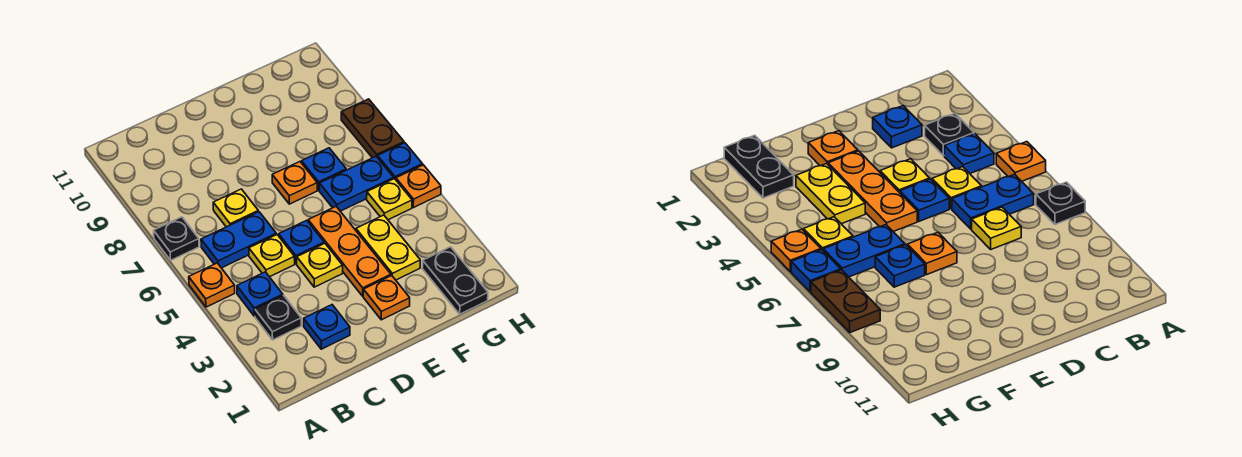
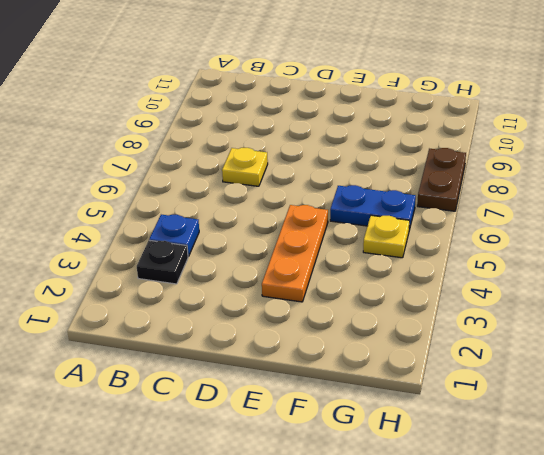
none -> orange 1x1 plate [189,263,235,307]
none -> black 1x1 plate [154,217,199,260]
none -> blue 1x2 plate [201,212,276,268]

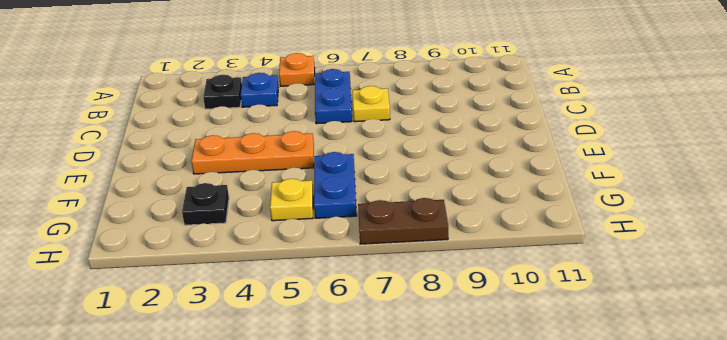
black 1x1 plate [182,183,229,225] -> black 1x1 plate moved to [154,217,199,260]
none -> blue 1x1 plate [304,305,350,349]
none -> yellow 1x1 plate [249,235,295,277]
none -> yellow 1x1 plate [297,243,343,287]

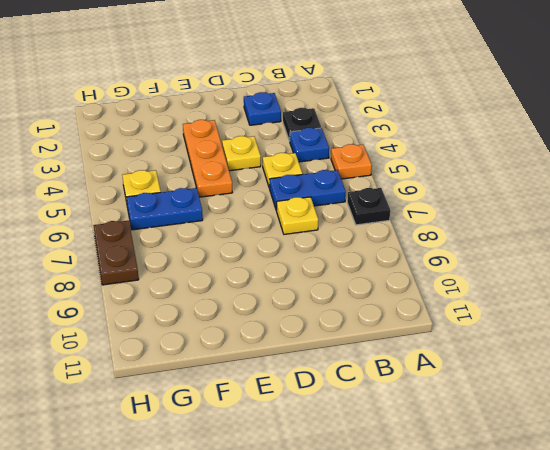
none -> blue 1x1 plate [279,220,324,264]
none -> orange 1x1 plate [363,276,410,320]
none -> orange 1x1 plate [272,162,317,204]

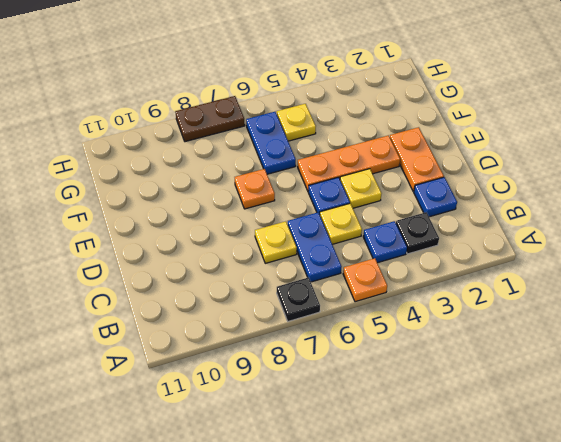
orange 1x2 plate [390,127,444,191] -> orange 1x1 plate [363,276,410,320]
none -> yellow 1x2 plate [356,215,420,280]
none -> blue 1x1 plate [302,148,346,190]
none -> black 1x2 plate [422,247,488,314]

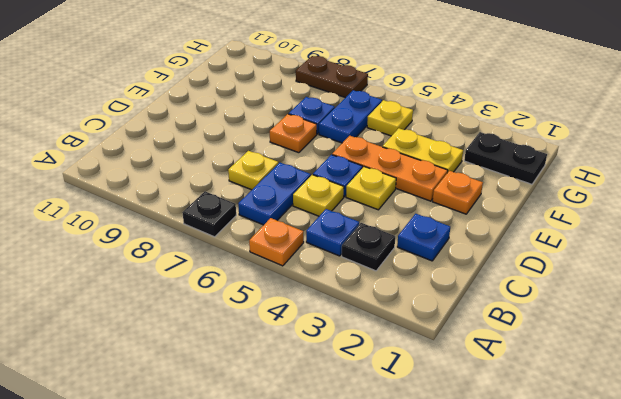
none -> orange 1x1 plate [396,165,441,208]
none -> blue 1x1 plate [378,143,423,180]

